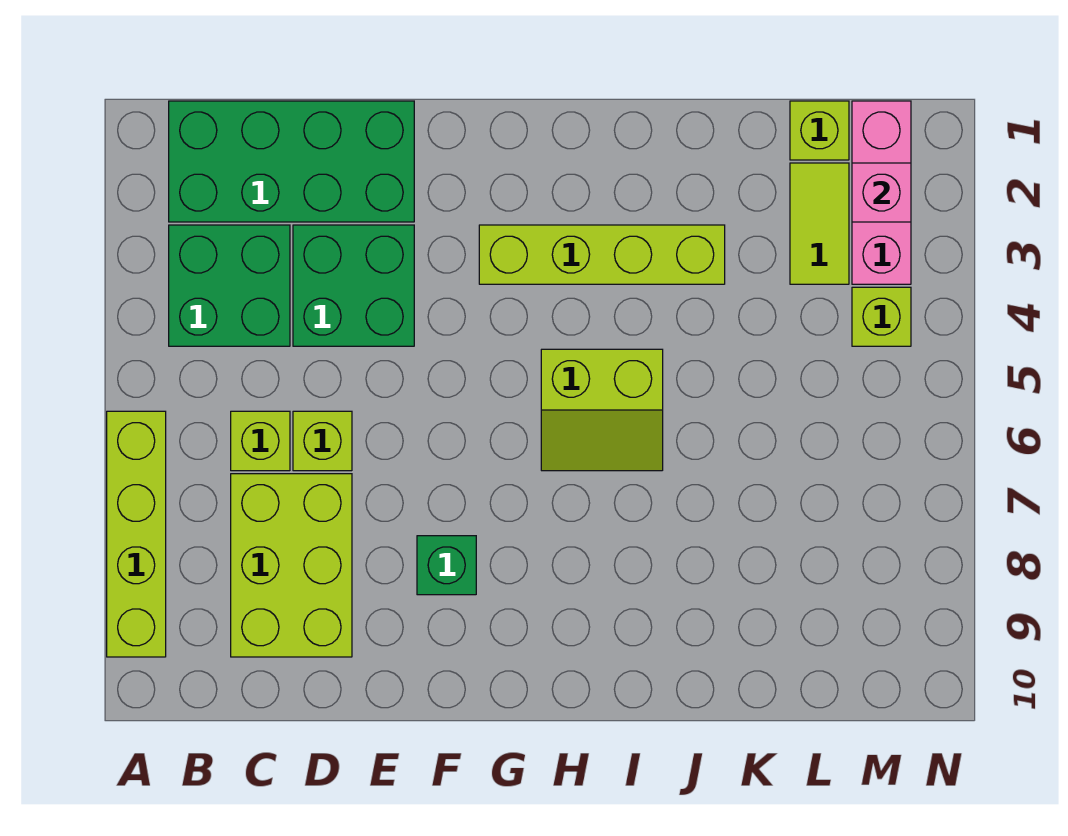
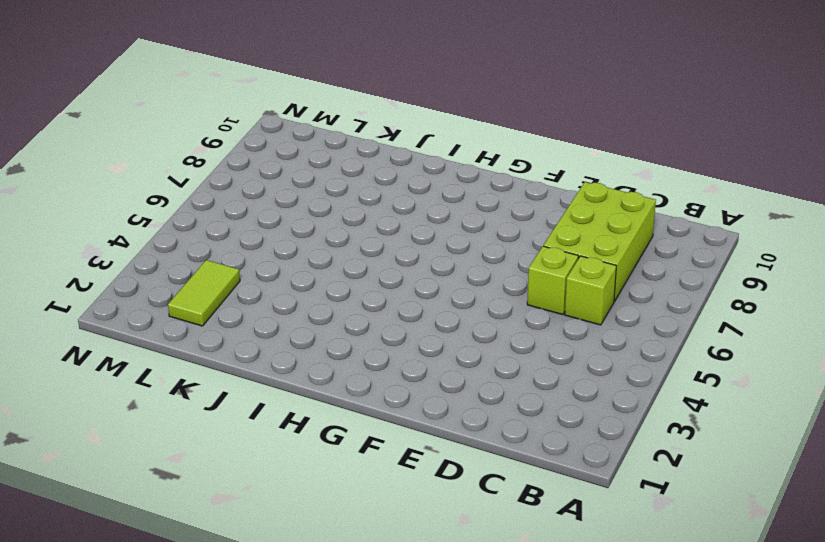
none -> lime 1x4 brick [107,411,166,657]
none -> green 2x4 brick [169,101,414,222]
none -> green 2x2 brick [169,225,290,346]

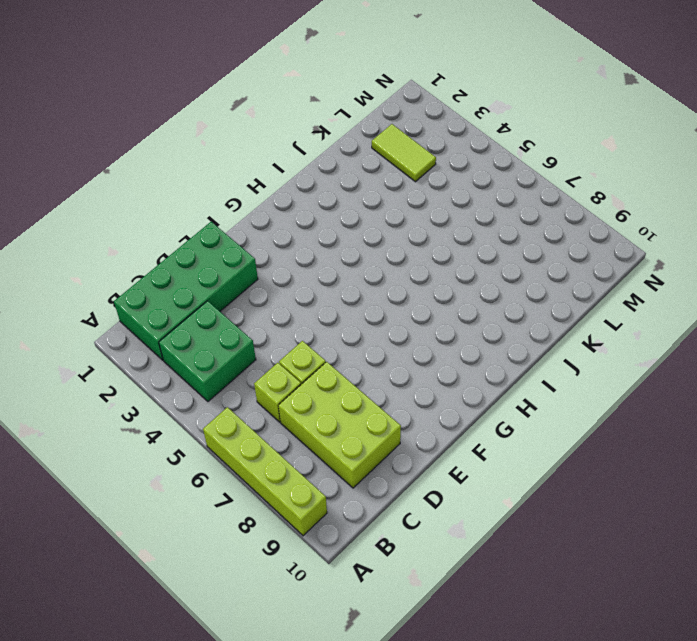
none -> green 2x2 brick [293,225,414,346]
none -> green 1x1 brick [417,536,476,595]
none -> lime 1x4 brick [479,225,725,284]

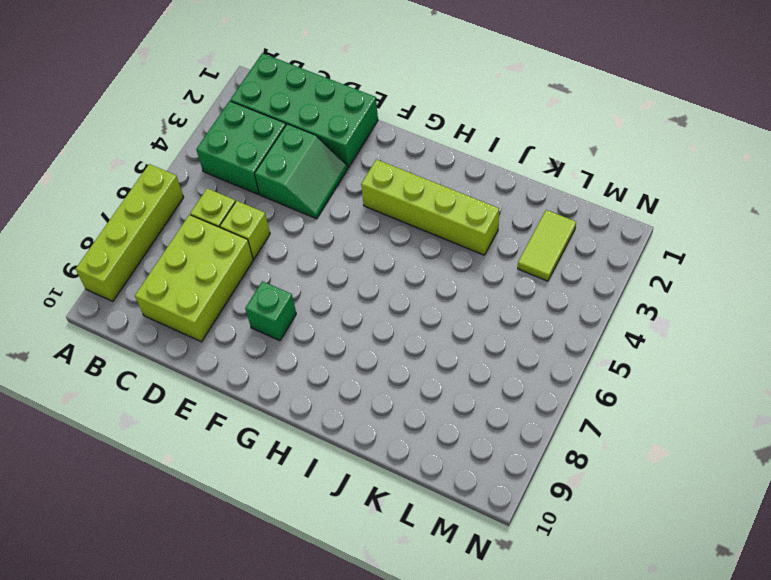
green 2x2 slope [255,124,348,219] -> green 2x2 brick [293,225,414,346]
none -> lime 2x2 slope [541,349,663,471]
none -> lime 1x1 brick [790,101,849,160]
none -> pink 1x3 brick [852,101,911,284]

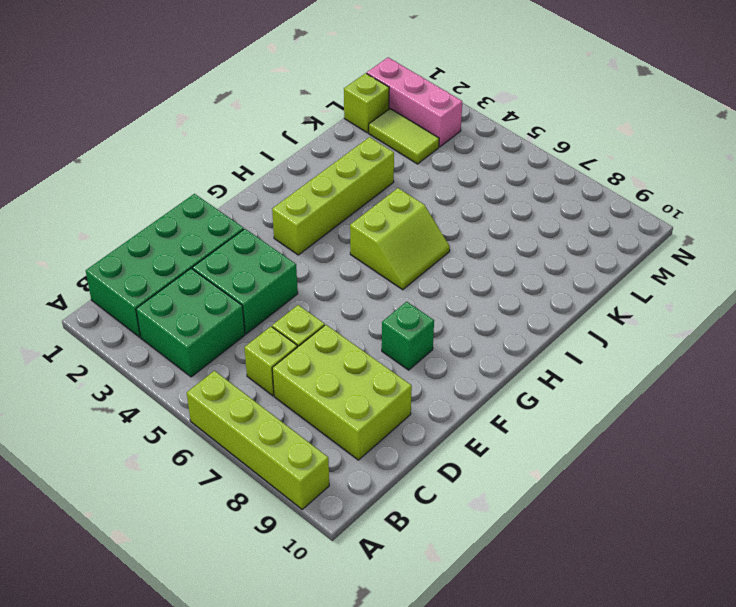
none -> lime 1x1 brick [852,287,911,346]
none -> pink 1x1 brick [852,163,911,222]

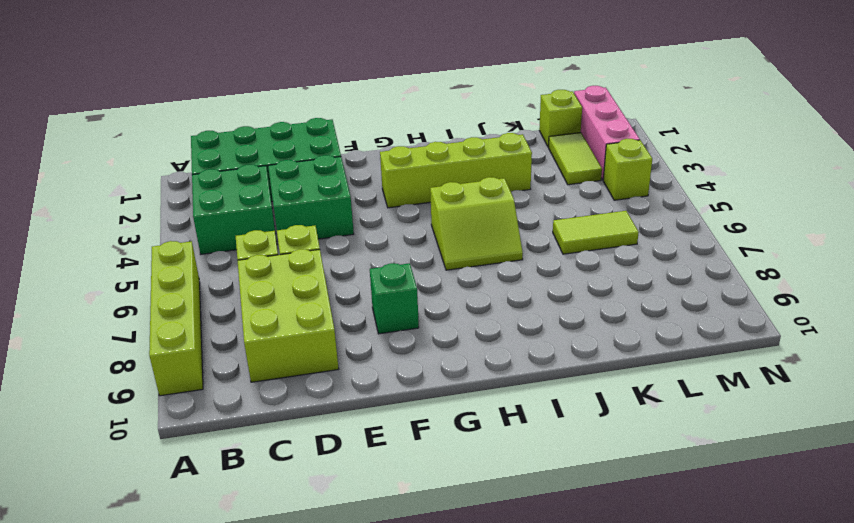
lime 1x2 tile [553,211,639,254] -> none
none -> pink 1x1 brick [852,163,911,222]

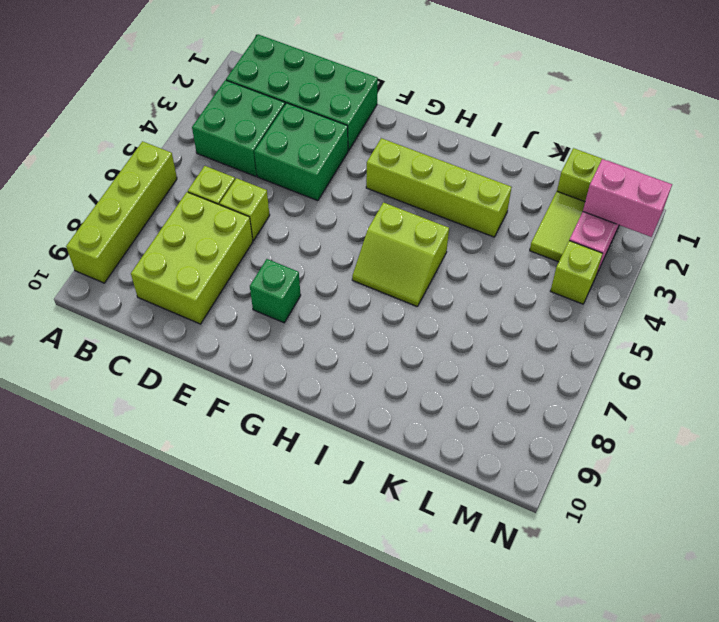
pink 1x2 brick [583,159,672,237] -> pink 1x1 brick [852,163,911,222]

